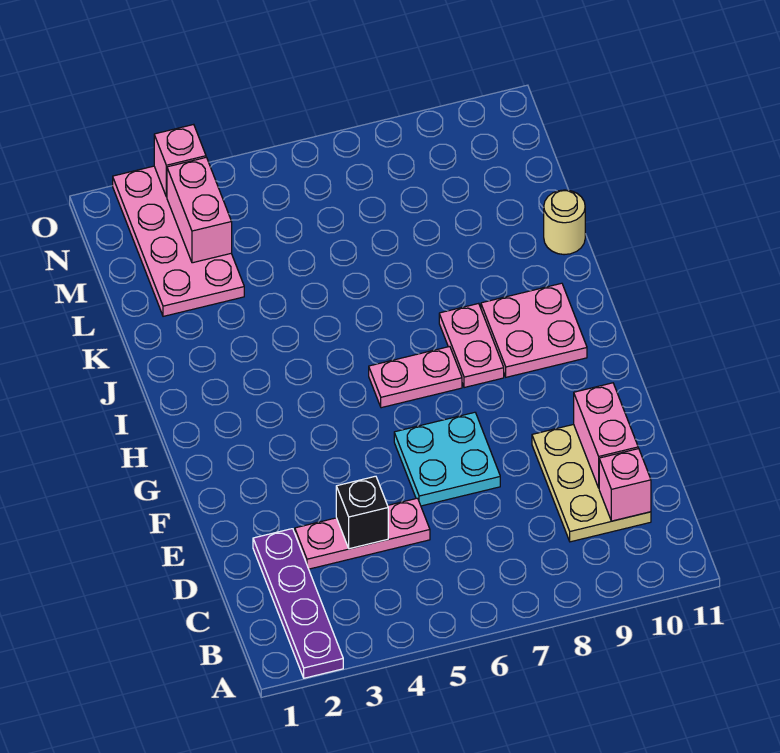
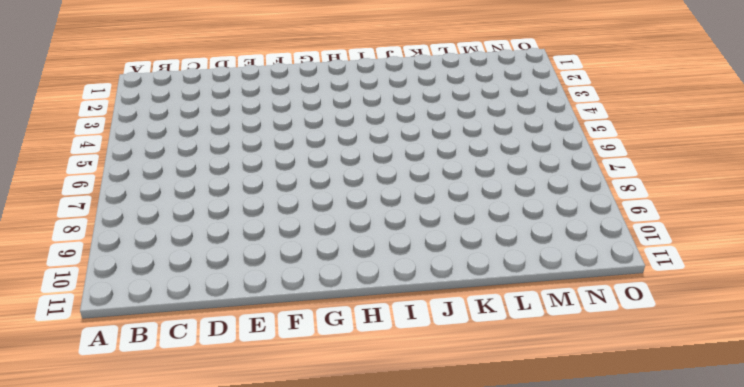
none -> purple 1x4 plate [253,529,343,678]
none -> tan 2x3 plate [532,424,651,542]
none -> pink 1x3 plate [295,498,430,569]

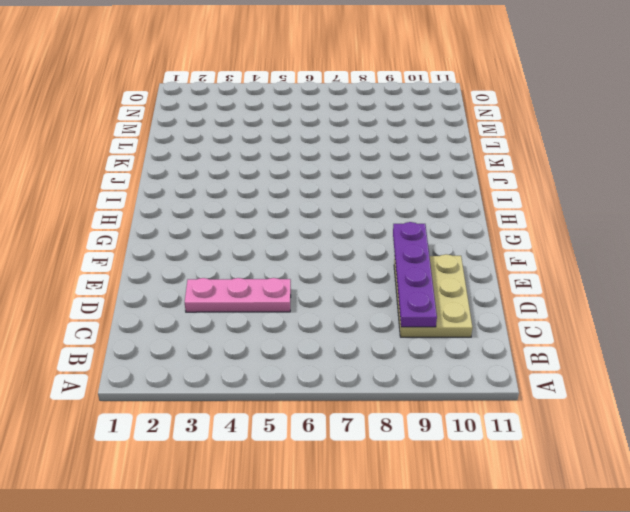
purple 1x4 plate [393,222,437,327] -> purple 1x4 plate moved to [253,529,343,678]
none -> cyan 2x2 plate [394,412,500,506]
none -> pink 1x2 plate [369,347,462,408]
none -> pink 1x2 plate [439,303,504,388]

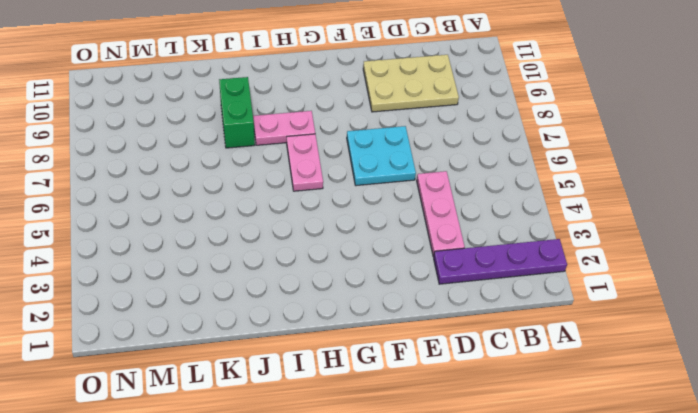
green 1x2 brick [219,77,255,148] -> none
none -> pink 2x2 plate [481,283,587,377]
none -> tan 1x1 round brick [544,190,585,255]
none -> pink 2x4 plate [113,166,244,316]

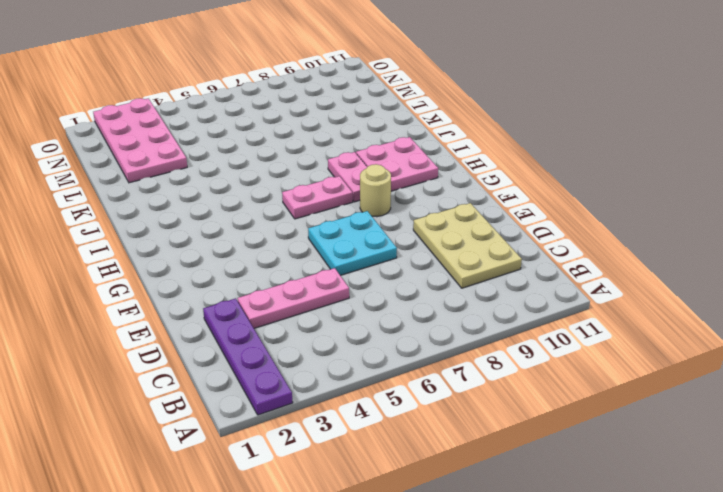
tan 1x1 round brick [360,164,391,217] -> tan 1x1 round brick moved to [544,190,585,255]
none -> pink 1x1 brick [599,449,651,521]
none -> black 1x1 brick [336,476,388,549]
none -> pink 1x2 brick [574,383,638,488]

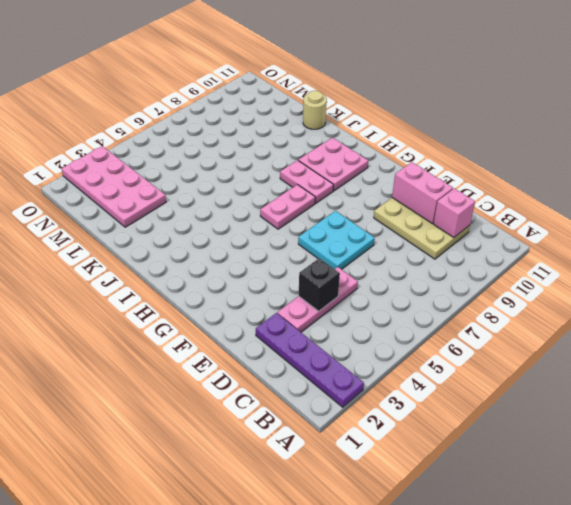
none -> pink 1x2 brick [167,157,232,263]
none -> pink 1x1 brick [154,124,206,197]

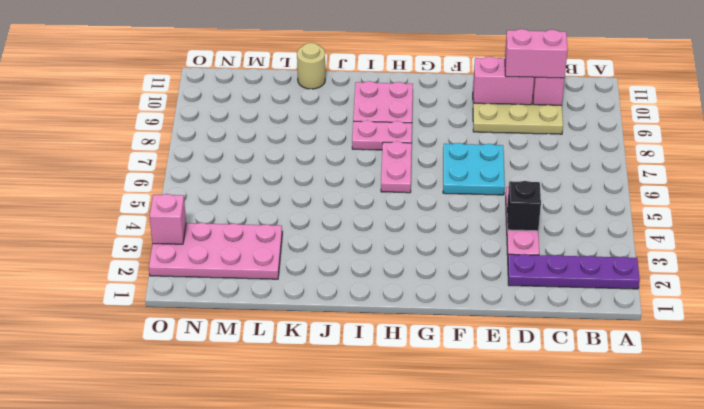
pink 1x2 brick [505,29,568,78] -> pink 1x2 brick moved to [167,157,232,263]

